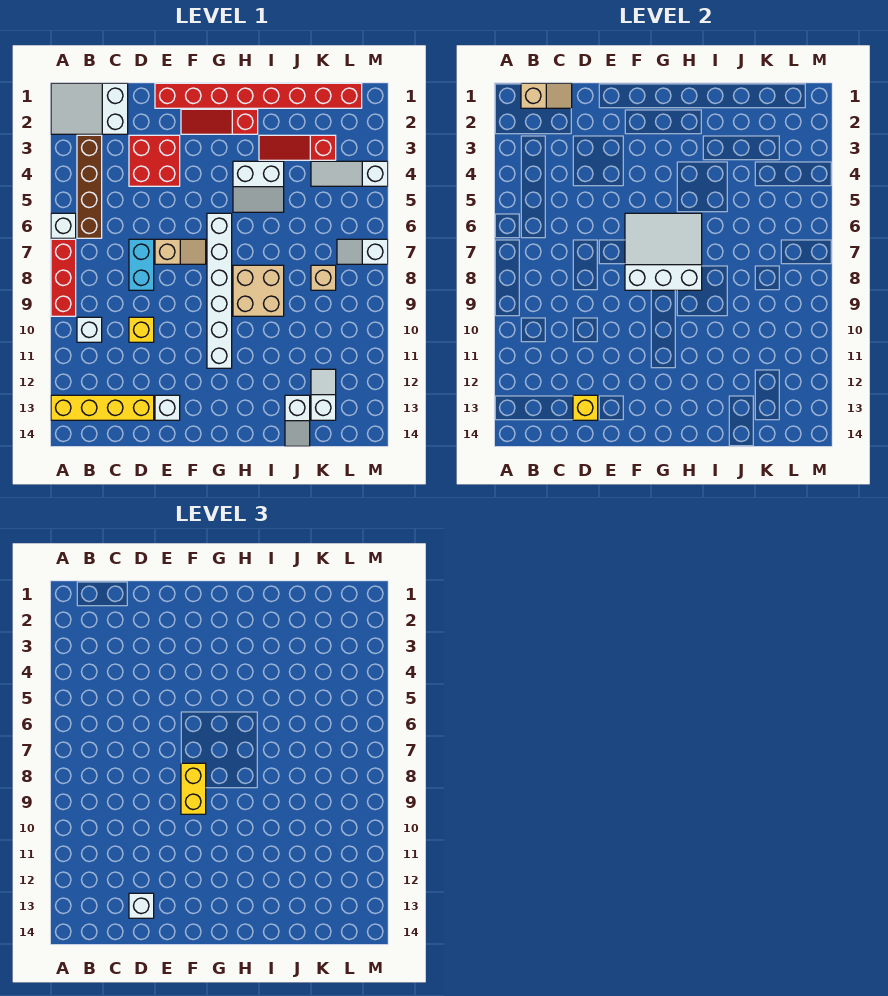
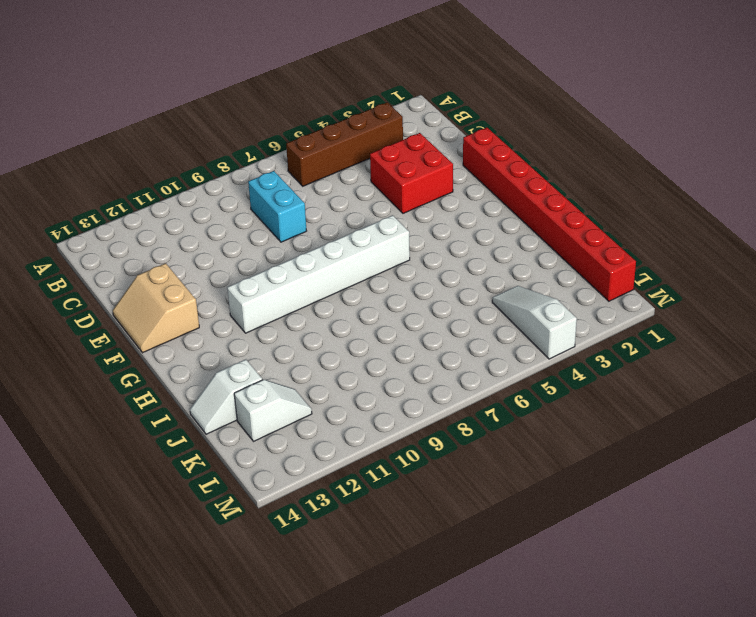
cyan 1x2 brick [248,171,306,242] -> cyan 1x2 brick turned to [129,239,154,290]
tan 2x2 slope [113,263,199,353] -> white 1x1 brick [155,395,180,420]
none -> white 2x3 slope [51,83,128,134]
none -> white 1x1 brick [51,213,76,238]
none -> red 1x3 brick [51,239,76,316]

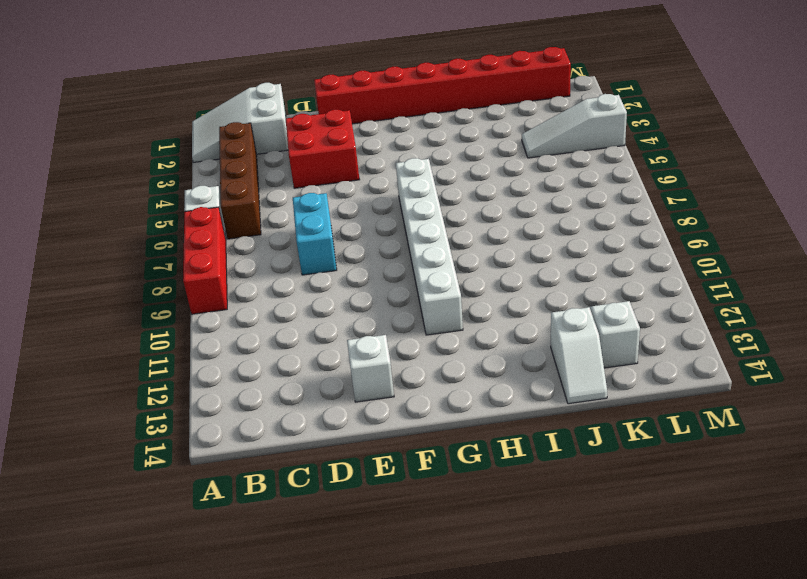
none -> yellow 1x4 brick [51,395,154,420]
none -> white 1x1 brick [77,317,102,342]
none -> yellow 1x1 brick [129,317,154,342]

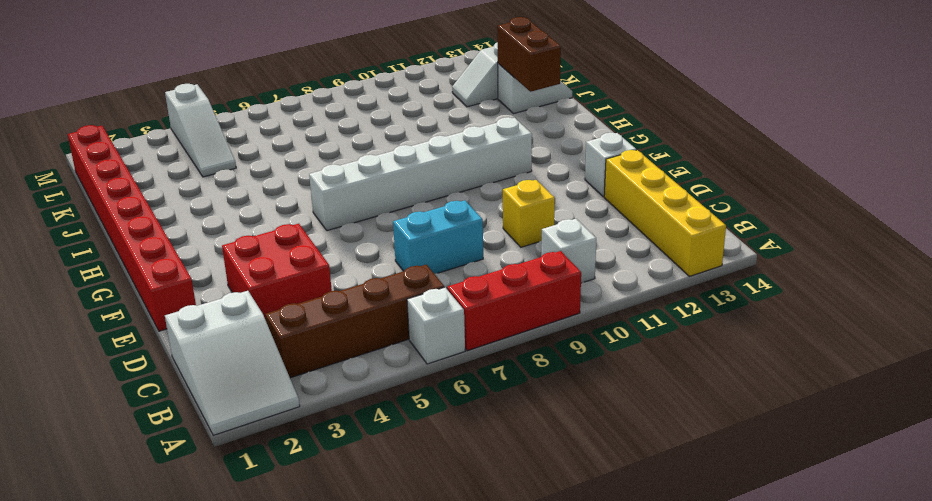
brown 1x2 brick [497,17,561,92] -> none
none -> tan 1x2 slope [155,239,206,264]
none -> red 1x3 slope [181,109,258,134]
none -> white 2x2 slope [233,161,284,212]

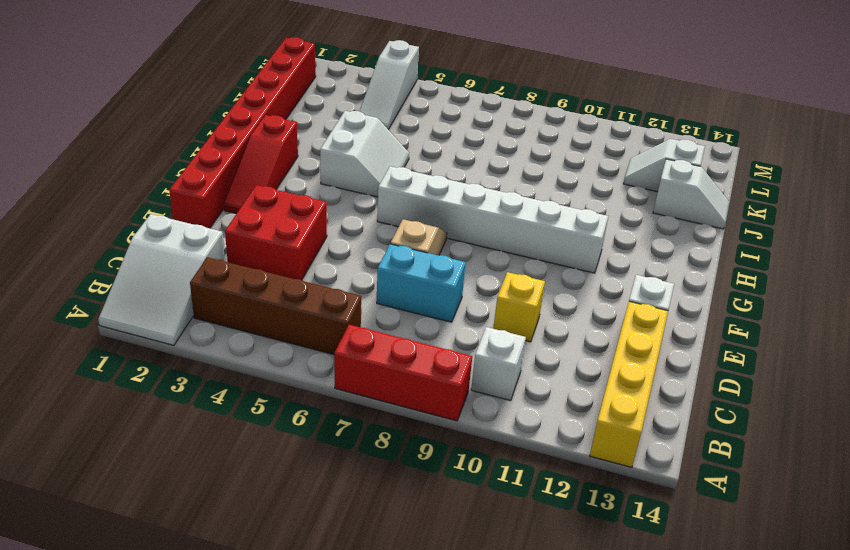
none -> white 1x1 brick [51,213,76,238]
none -> tan 2x2 brick [233,265,284,316]
none -> red 1x3 slope [259,135,336,160]

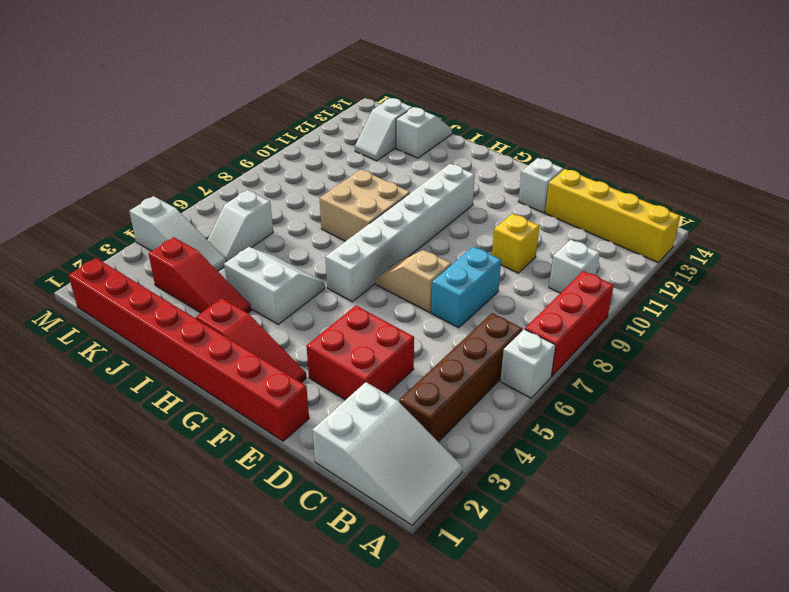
white 1x2 slope [208,190,273,262] -> white 1x2 slope turned to [337,239,388,264]
none -> tan 1x1 brick [311,265,336,290]
none -> tan 1x2 slope [521,83,572,108]
none -> yellow 1x1 brick [573,395,598,420]

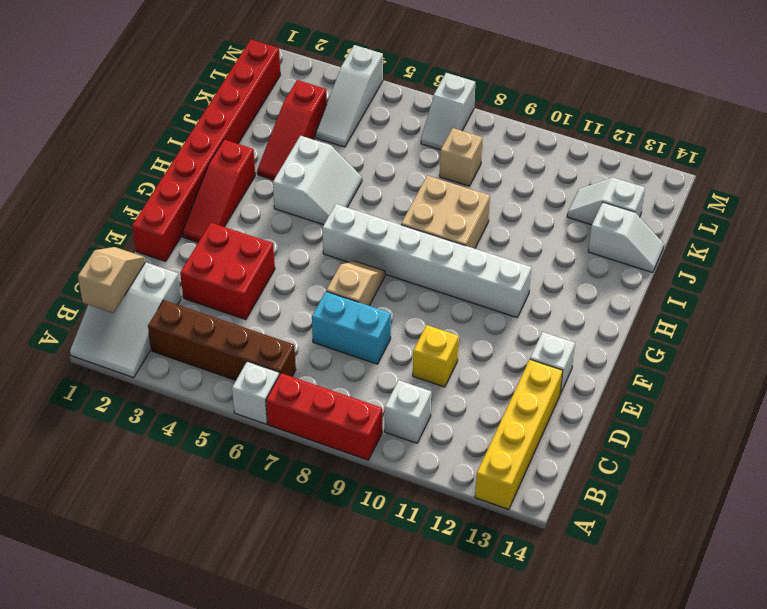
none -> yellow 1x1 brick [573,395,598,420]
none -> white 3x3 slope [625,213,702,290]
none -> white 1x1 brick [129,893,154,918]

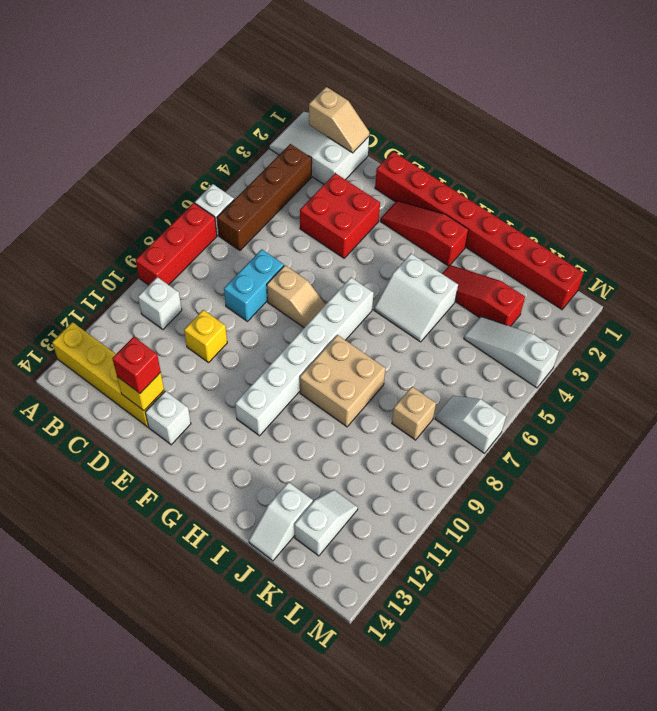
red 1x1 brick [112,337,161,393] -> white 1x1 brick [129,893,154,918]
none -> white 3x3 slope [625,213,702,290]
none -> yellow 1x2 brick [181,763,206,814]

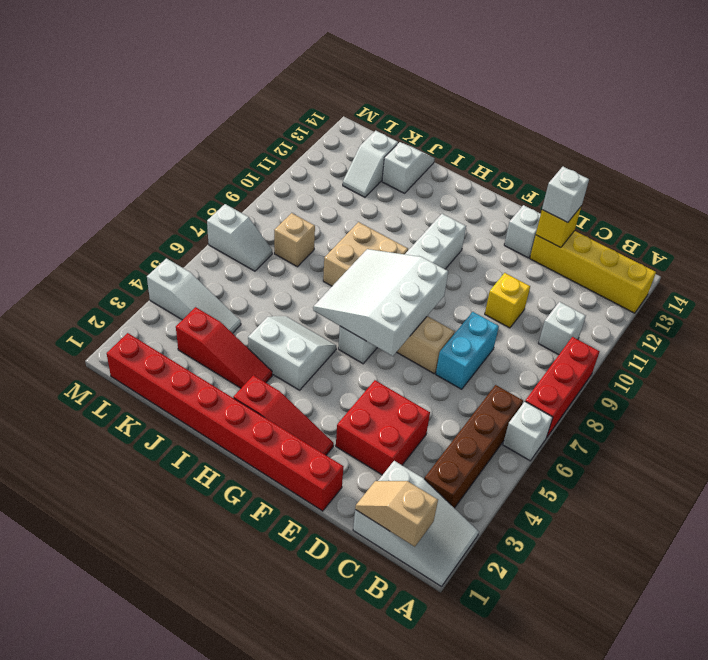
white 3x3 slope [313,249,448,356] -> white 3x3 slope turned to [625,213,702,290]
none -> yellow 1x2 brick [181,763,206,814]

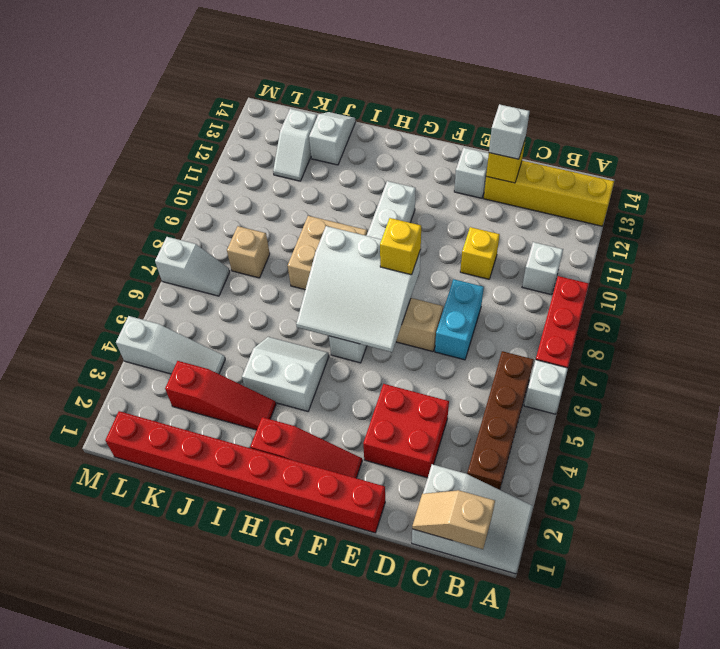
yellow 1x1 brick [380,218,421,275] -> yellow 1x2 brick [181,763,206,814]

